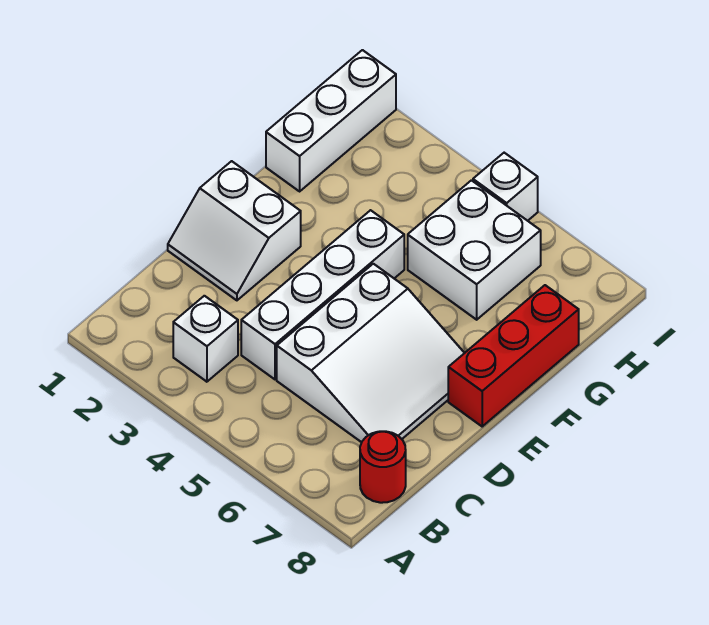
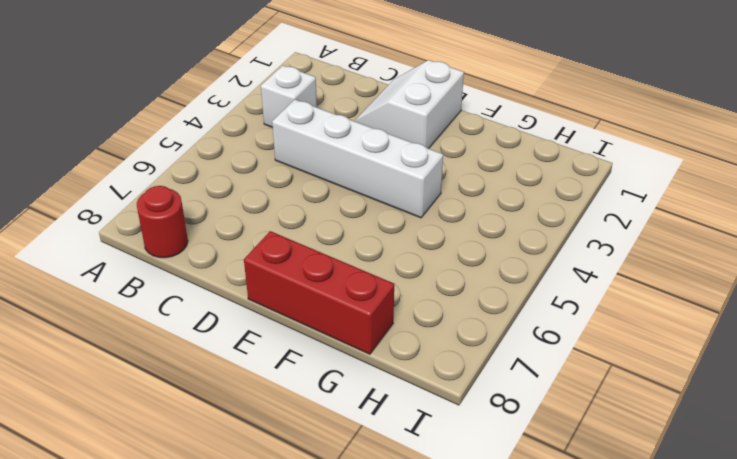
none -> white 3x3 slope [277,264,464,442]
none -> white 1x3 brick [266,50,396,191]

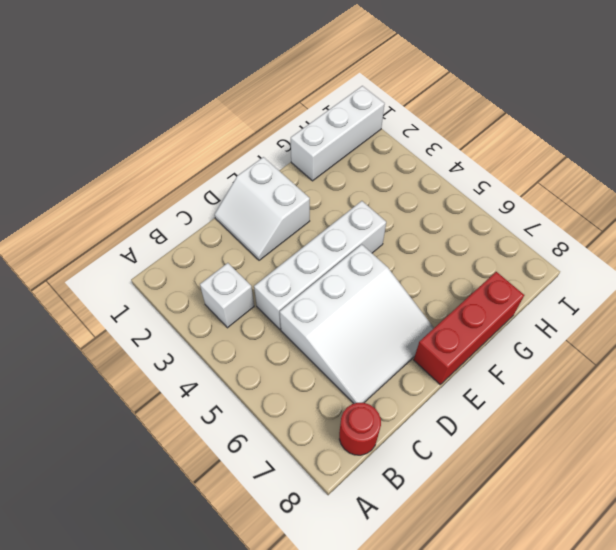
none -> white 2x2 brick [408,180,541,320]
none -> white 1x1 brick [473,153,538,221]

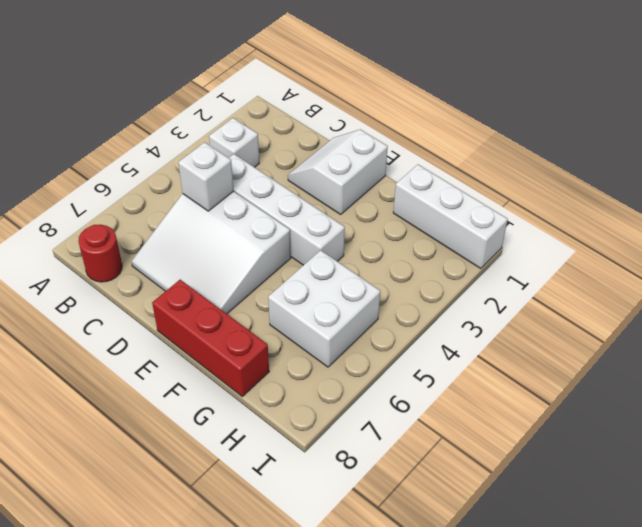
white 1x1 brick [178,142,234,211] -> white 1x1 brick moved to [473,153,538,221]

